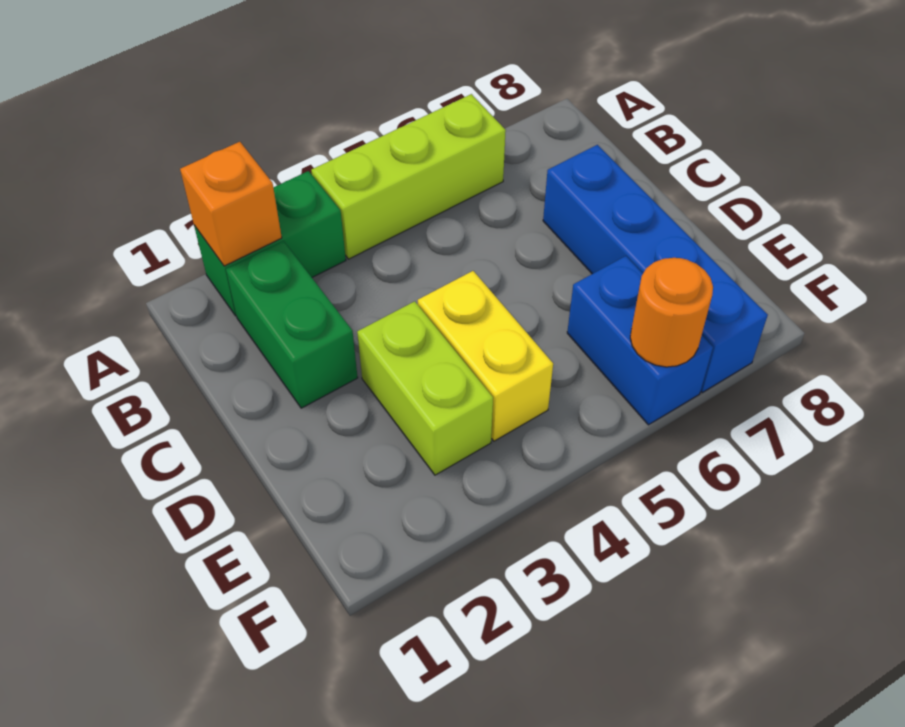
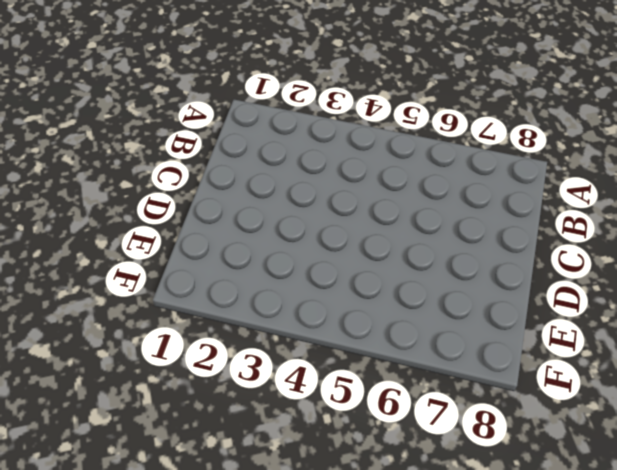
none -> green 1x2 brick [194,171,346,316]
none -> lime 1x3 brick [311,94,506,259]

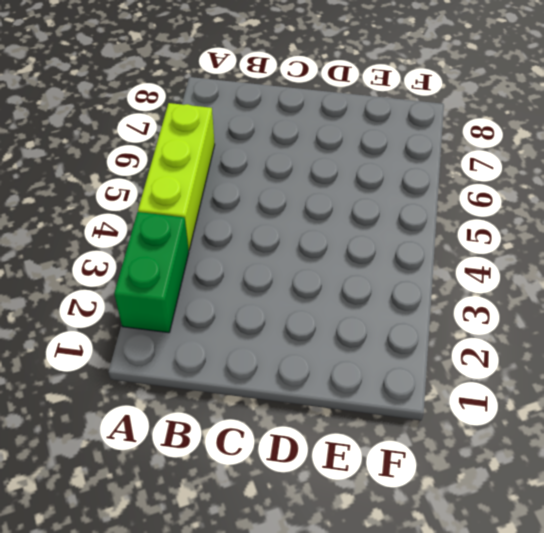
none -> green 1x2 brick [226,241,358,408]
none -> blue 1x4 brick [543,145,768,392]

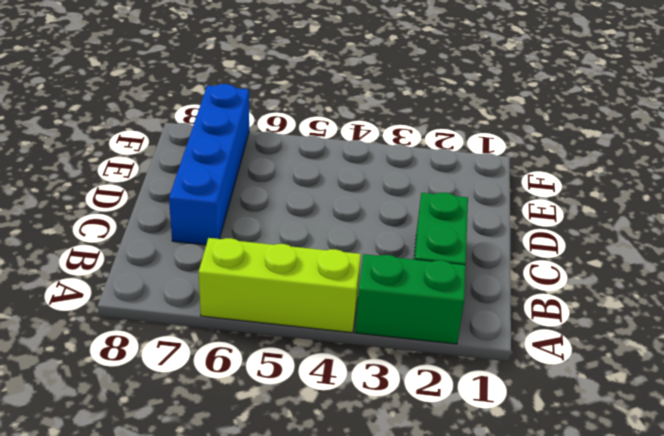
none -> lime 1x2 brick [357,301,493,475]
none -> yellow 1x2 brick [418,271,553,441]

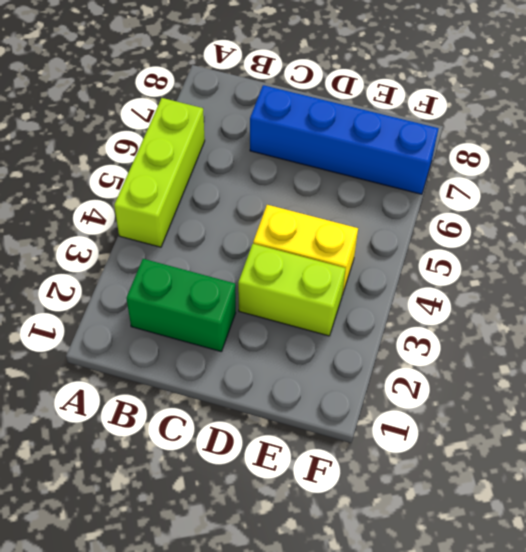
none -> green 1x2 brick [194,171,346,316]
none -> blue 1x2 brick [567,256,713,425]

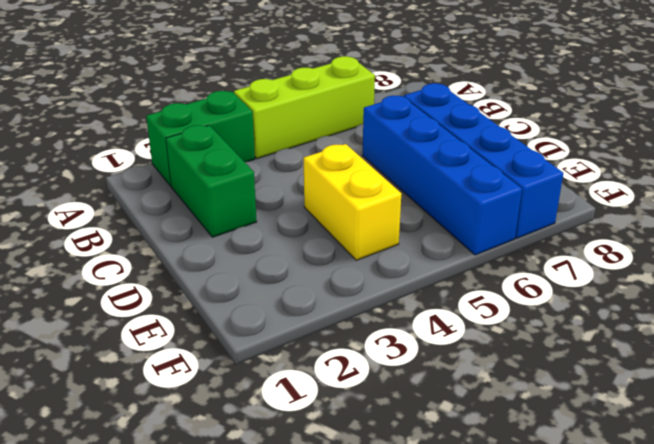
blue 1x4 brick [362,96,522,255] -> blue 1x2 brick [567,256,713,425]
none -> lime 1x2 brick [357,301,493,475]
none -> orange 1x1 brick [180,142,282,266]

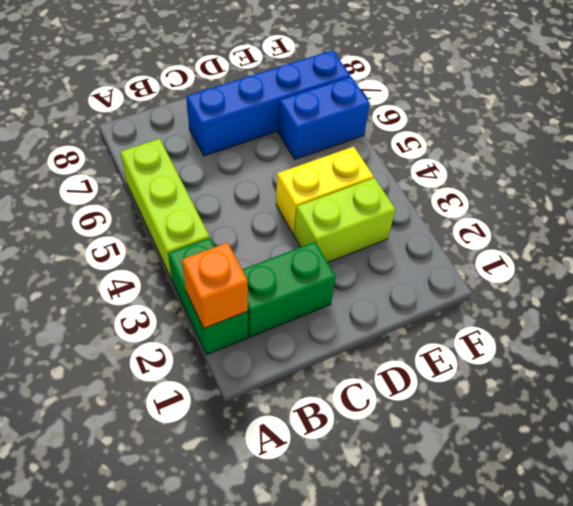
none -> orange 1x1 round brick [630,258,713,367]

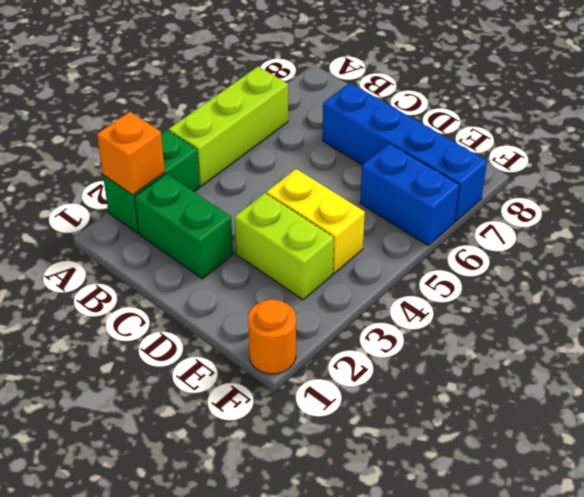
orange 1x1 round brick [248,300,296,374] -> orange 1x1 round brick moved to [630,258,713,367]

